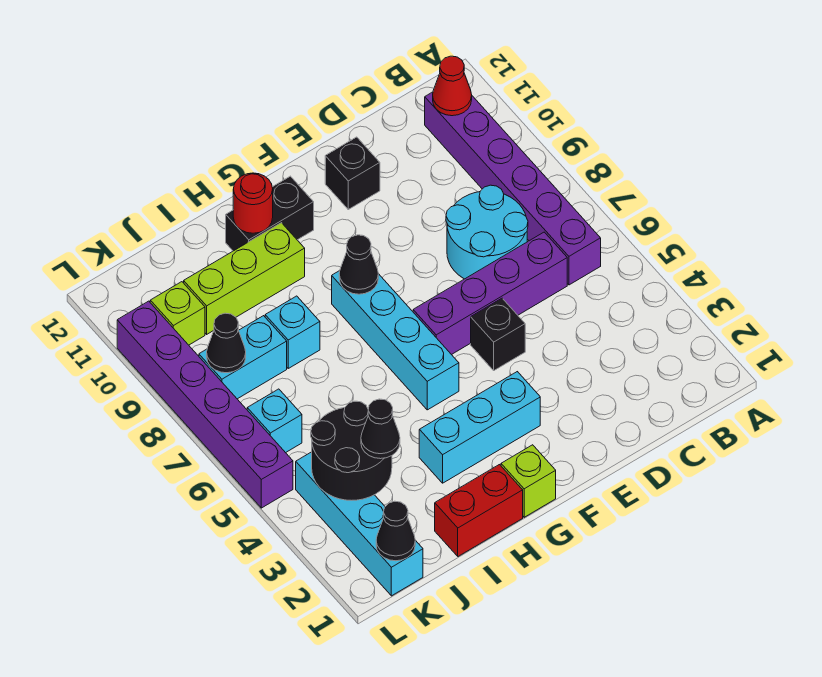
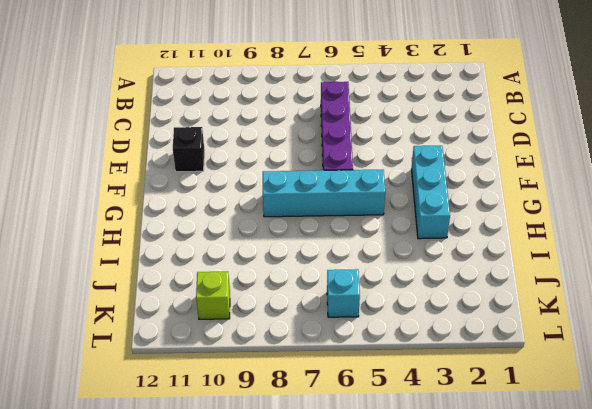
none -> purple 1x6 brick [425,92,601,285]
none -> cyan 2x2 round brick [446,185,528,279]
none -> black 1x1 brick [471,298,525,370]

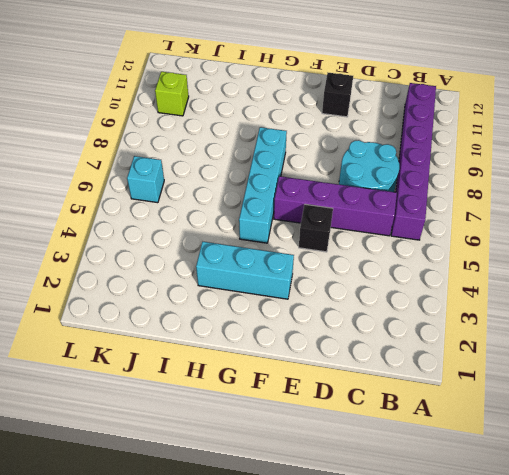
none -> lime 1x1 brick [501,445,556,517]
none -> black 1x2 brick [226,176,314,251]
none -> red 1x2 brick [435,465,523,556]

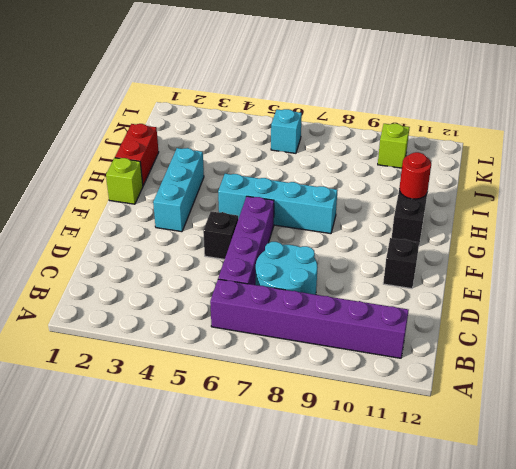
none -> lime 1x3 brick [184,223,305,334]
none -> cyan 1x1 brick [265,296,320,368]
none -> cyan 1x2 brick [199,316,287,399]

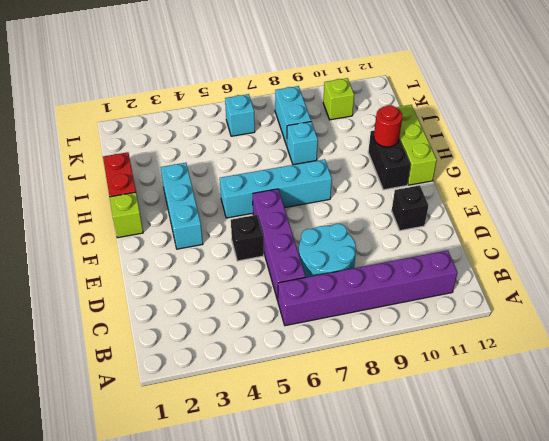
lime 1x3 brick [396,105,437,185] -> lime 1x3 brick moved to [184,223,305,334]
none -> cyan 1x4 brick [296,452,423,596]
none -> purple 1x6 brick [117,301,293,508]
none -> red 1x1 cone [433,56,472,116]

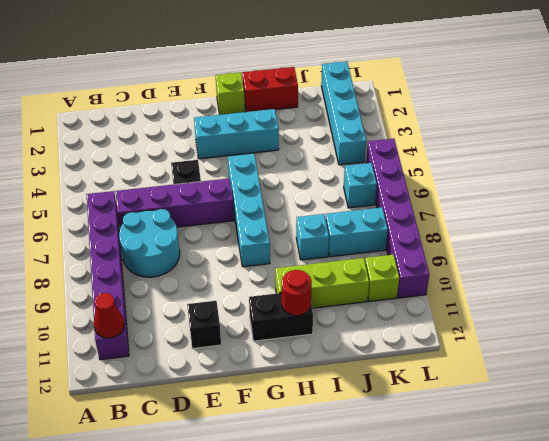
none -> black 1x1 cone [339,235,378,294]
none -> black 2x2 round brick [311,401,392,500]
none -> black 1x1 cone [376,501,415,561]

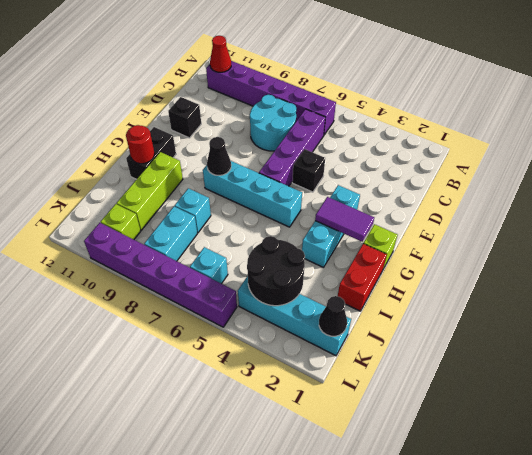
purple 1x2 tile [315,197,374,242] -> none
none -> black 1x1 cone [207,313,246,373]
none -> black 1x1 cone [361,399,400,459]

